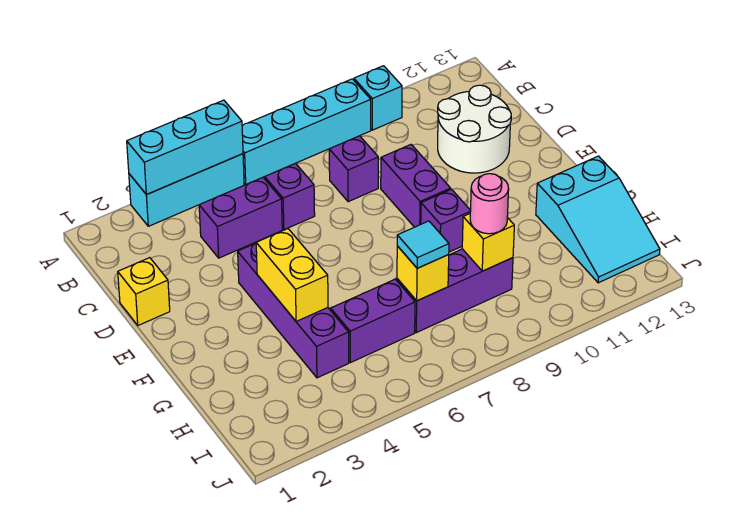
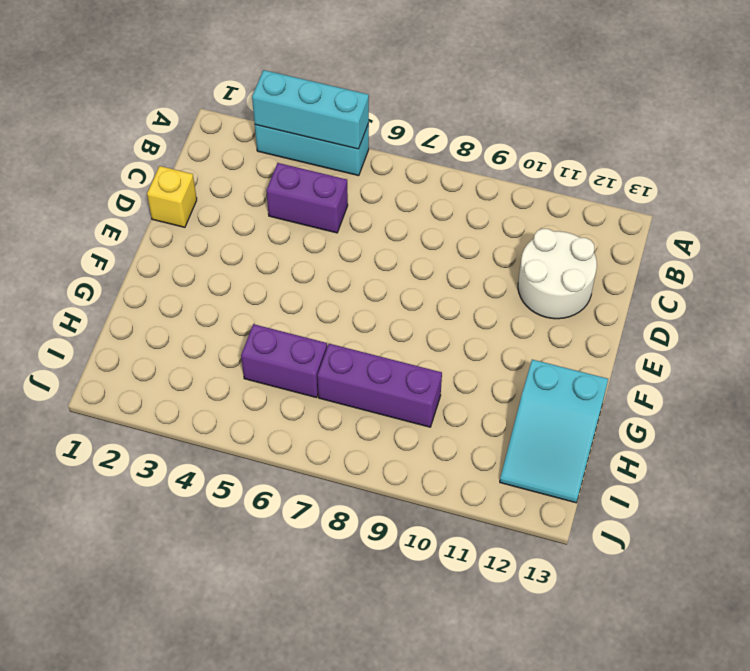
none -> cyan 1x4 brick [242,79,371,184]
none -> cyan 1x1 brick [354,66,402,130]
none -> purple 1x1 brick [264,163,315,230]

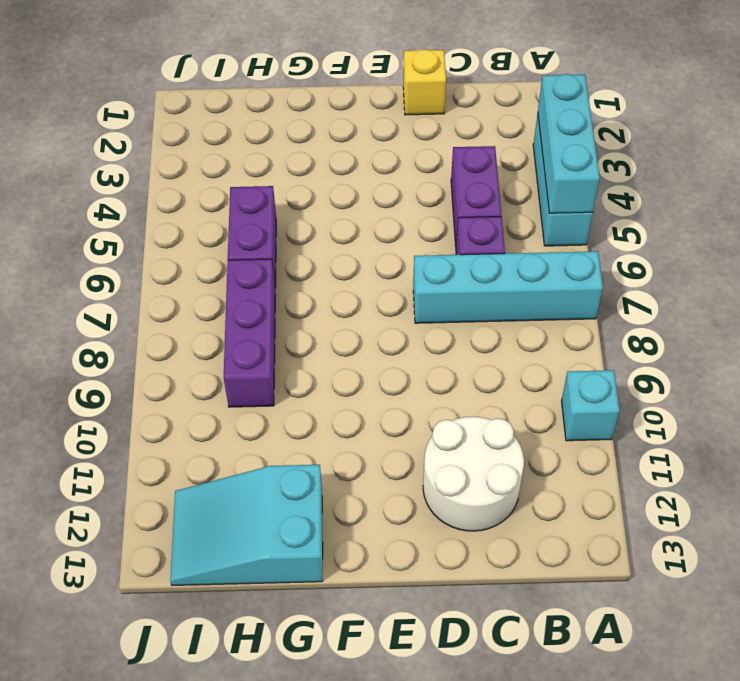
cyan 1x4 brick [413,251,603,323] -> cyan 1x4 brick turned to [242,79,371,184]
none -> purple 1x1 brick [329,136,378,202]
none -> purple 1x2 brick [381,145,451,227]
none -> purple 1x4 brick [238,244,349,378]

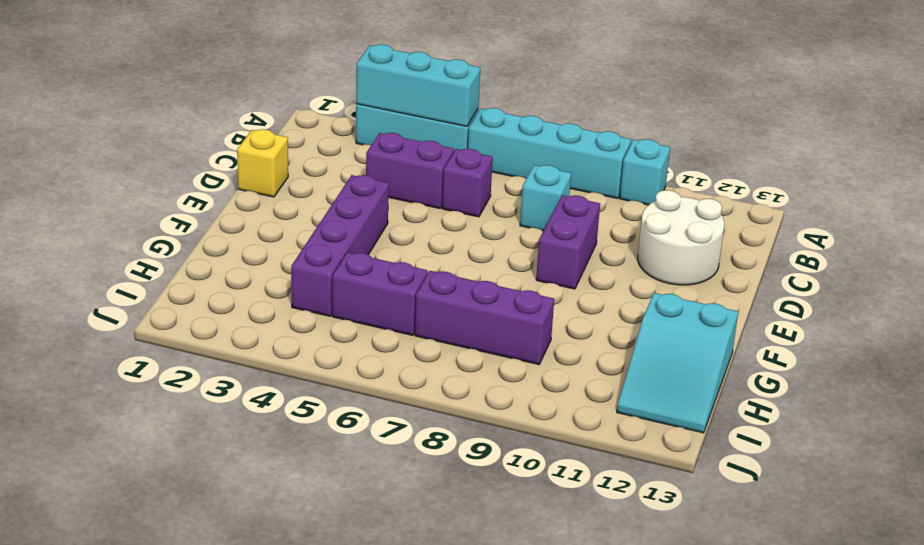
cyan 1x1 brick [520,165,571,231] -> purple 1x1 brick [329,136,378,202]
none -> purple 1x1 brick [421,189,471,252]
none -> yellow 1x2 brick [256,229,328,321]
none -> yellow 1x1 brick [397,246,449,301]

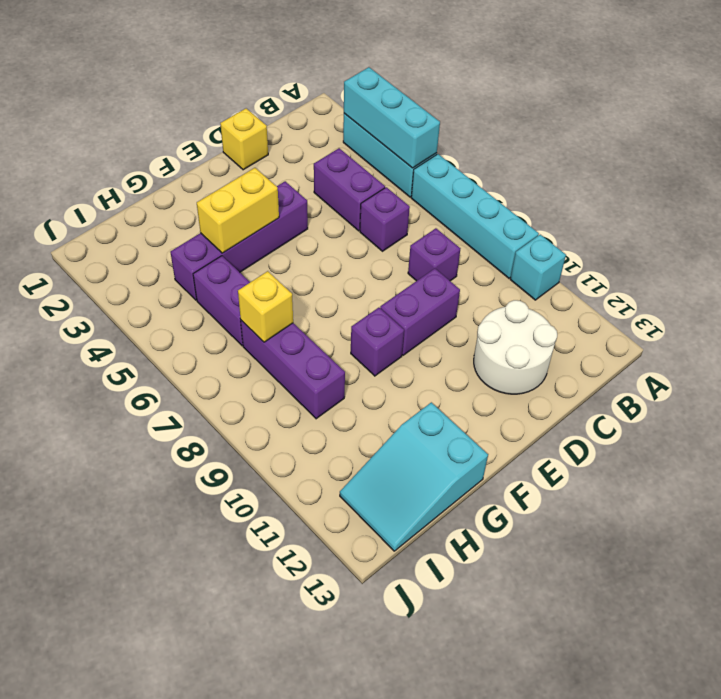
none -> yellow 1x1 brick [462,214,514,271]
none -> cyan 1x1 tile [397,221,449,268]
none -> pink 1x1 round brick [470,174,509,234]

